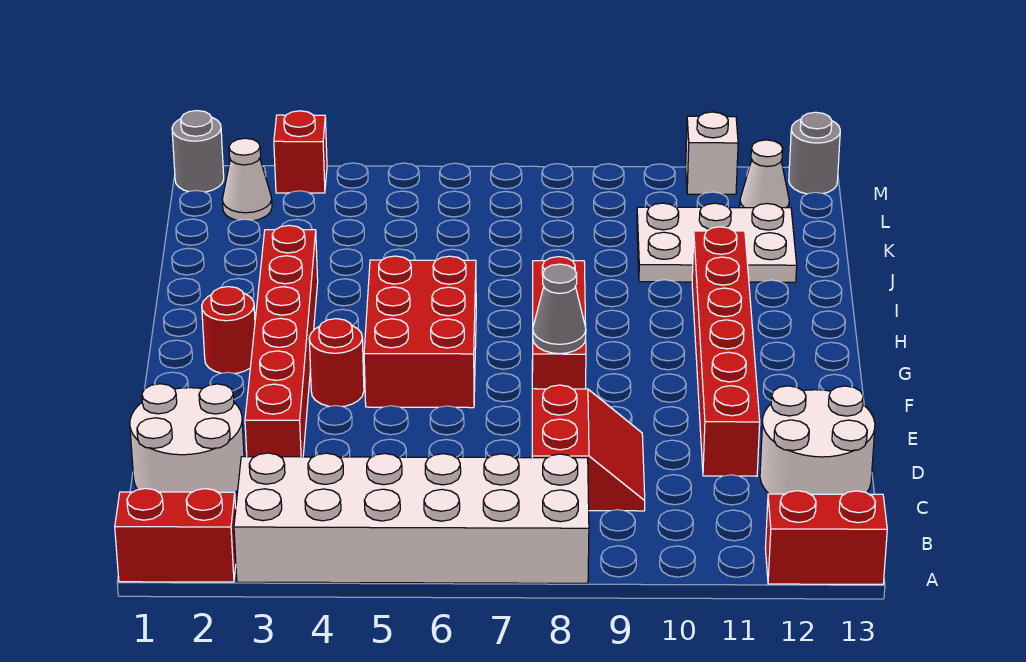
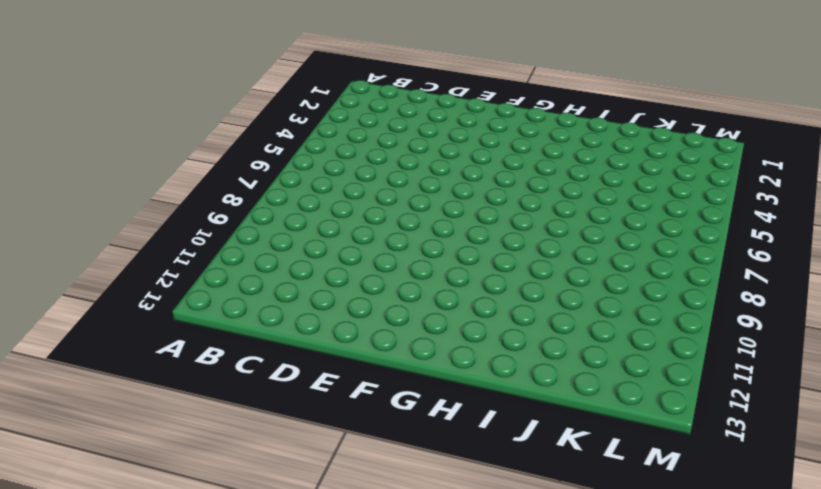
none -> red 1x2 brick [115,488,236,582]
none -> white 2x6 brick [234,453,589,583]
none -> red 1x2 brick [765,491,887,584]

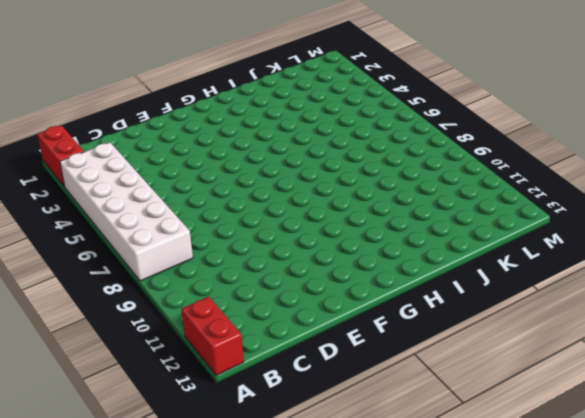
none -> white 2x2 round brick [130,384,244,492]
none -> red 2x2 slope [532,385,645,511]
none -> white 2x2 round brick [760,386,875,494]

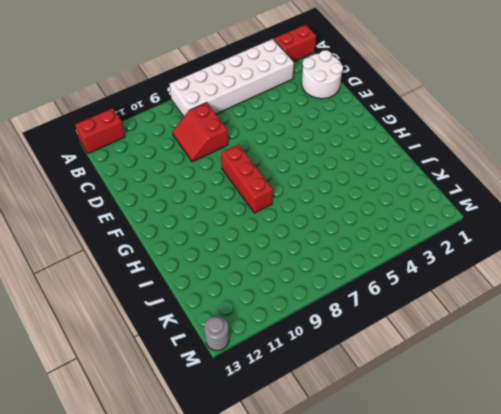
none -> white 2x2 round brick [760,386,875,494]
none -> red 1x6 brick [245,225,318,457]
none -> red 1x6 brick [692,227,760,476]

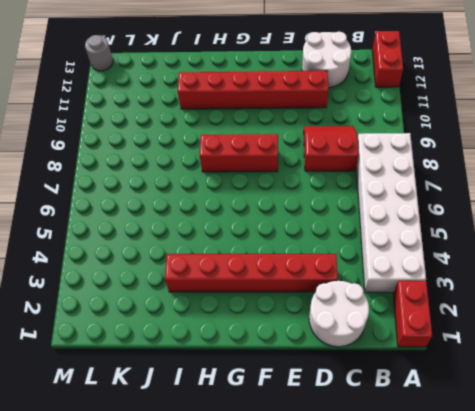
none -> red 1x1 round brick [309,319,364,407]
none -> red 2x3 brick [364,256,476,408]
none -> red 1x1 round brick [202,287,255,373]

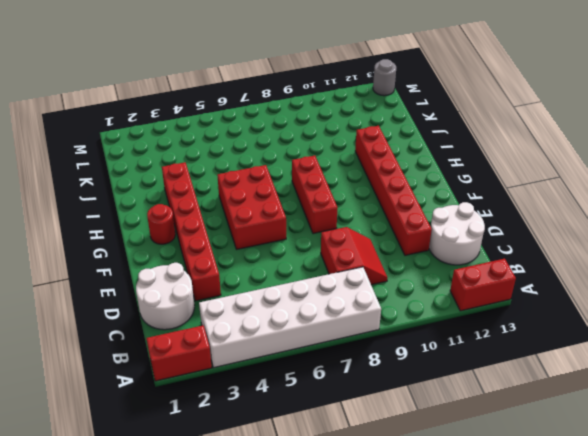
none -> red 1x1 round brick [309,319,364,407]
none -> white 2x3 plate [637,203,797,282]
none -> white 1x1 cone [222,138,272,221]

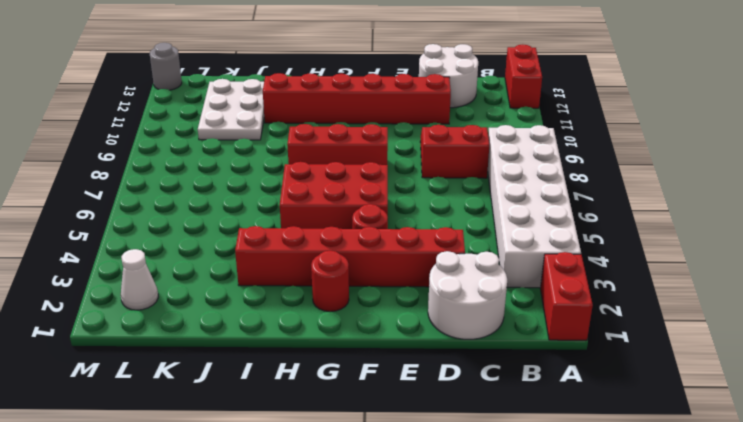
none -> white 1x1 cone [740,140,789,208]
none -> grey 1x1 round brick [172,111,224,192]
none -> red 1x1 brick [274,111,327,193]

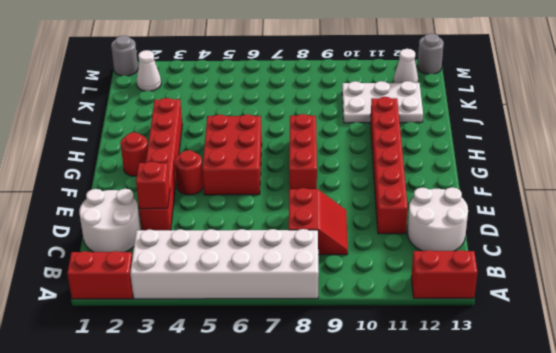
red 1x1 brick [136,162,170,209] -> red 1x1 brick moved to [274,111,327,193]
none -> white 1x1 brick [686,112,738,194]
none -> grey 1x1 cone [533,264,586,354]

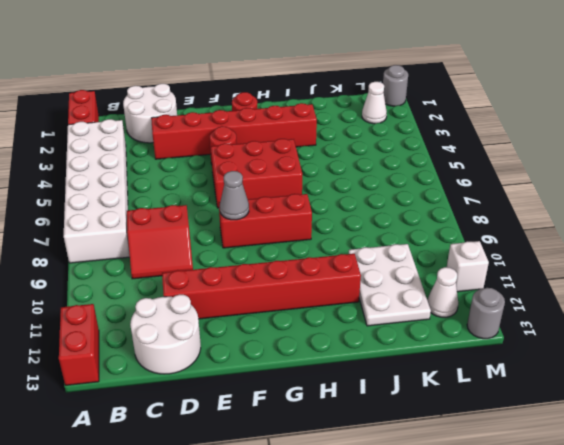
none -> red 1x1 brick [274,111,327,193]

